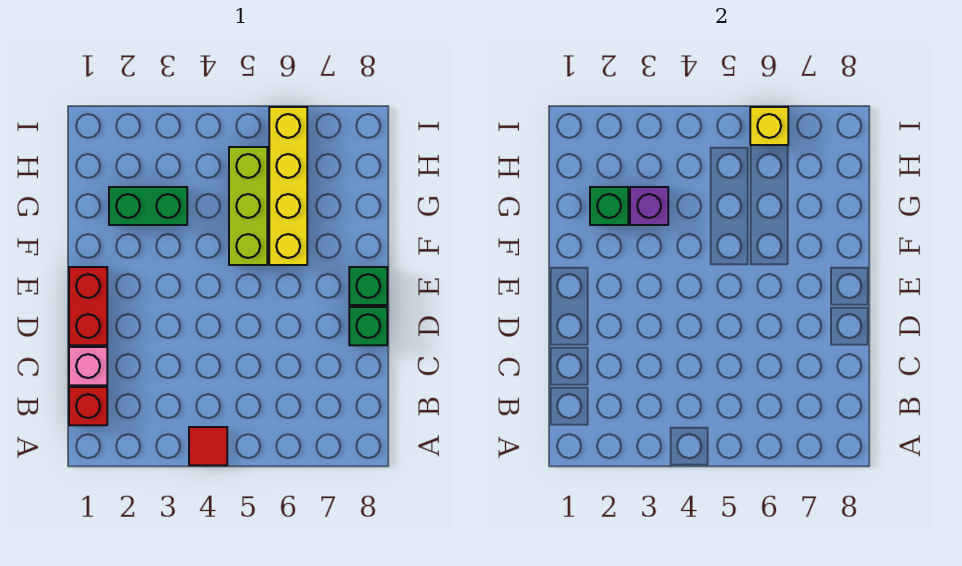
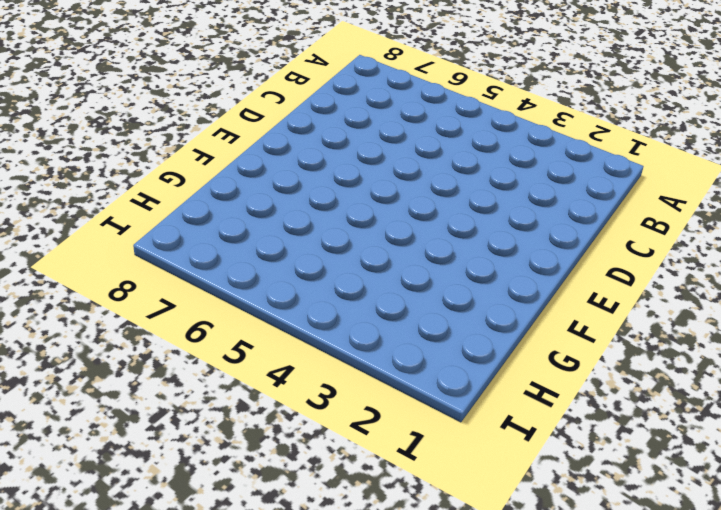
none -> red 1x1 tile [189,427,227,465]
none -> red 1x1 brick [69,387,107,425]
none -> pink 1x1 brick [69,347,107,385]

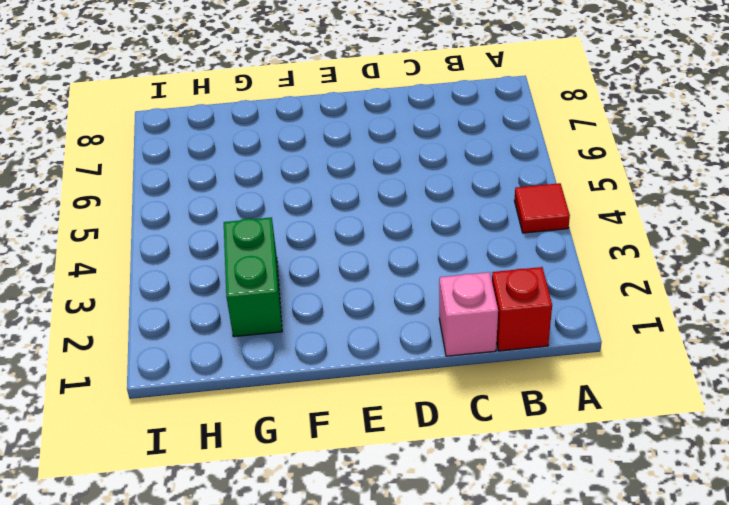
none -> red 1x2 brick [69,267,107,345]
none -> green 1x1 brick [349,307,387,345]
none -> green 1x1 brick [349,267,387,305]

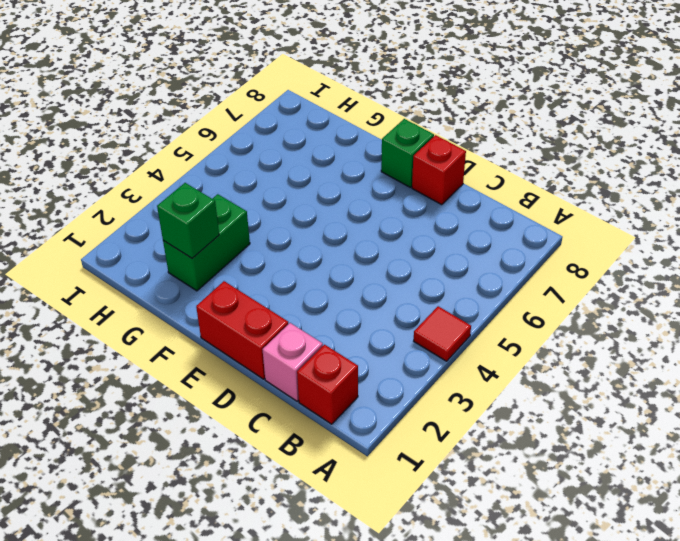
red 1x1 brick [412,135,466,205] -> green 1x1 brick [349,307,387,345]
none -> lime 1x3 brick [229,147,267,265]
none -> yellow 1x4 brick [269,107,307,265]
none -> purple 1x1 brick [630,187,668,225]

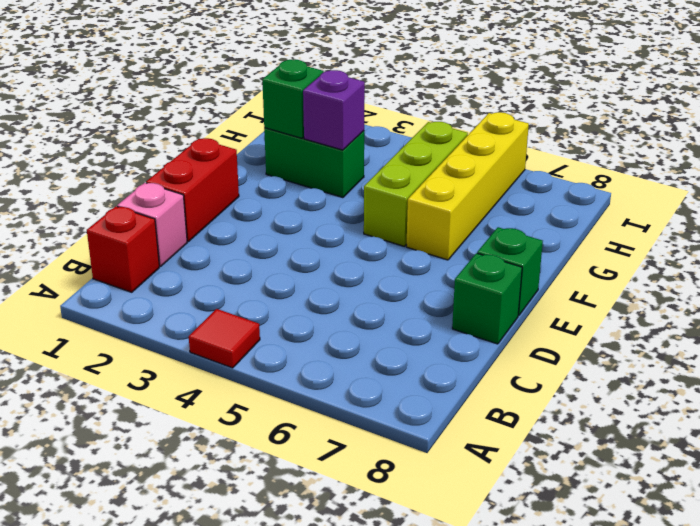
none -> yellow 1x1 brick [750,107,788,145]

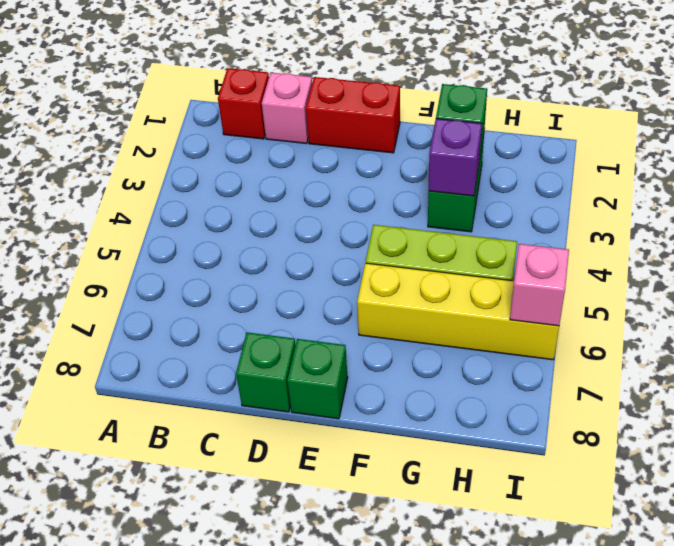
pink 1x1 brick [510,244,569,326] -> yellow 1x1 brick [750,107,788,145]
none -> red 1x1 tile [189,427,227,465]

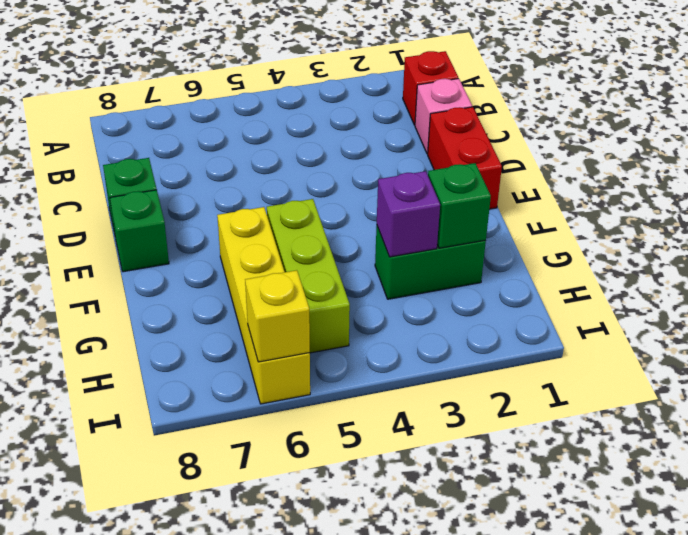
none -> red 1x1 tile [189,427,227,465]

